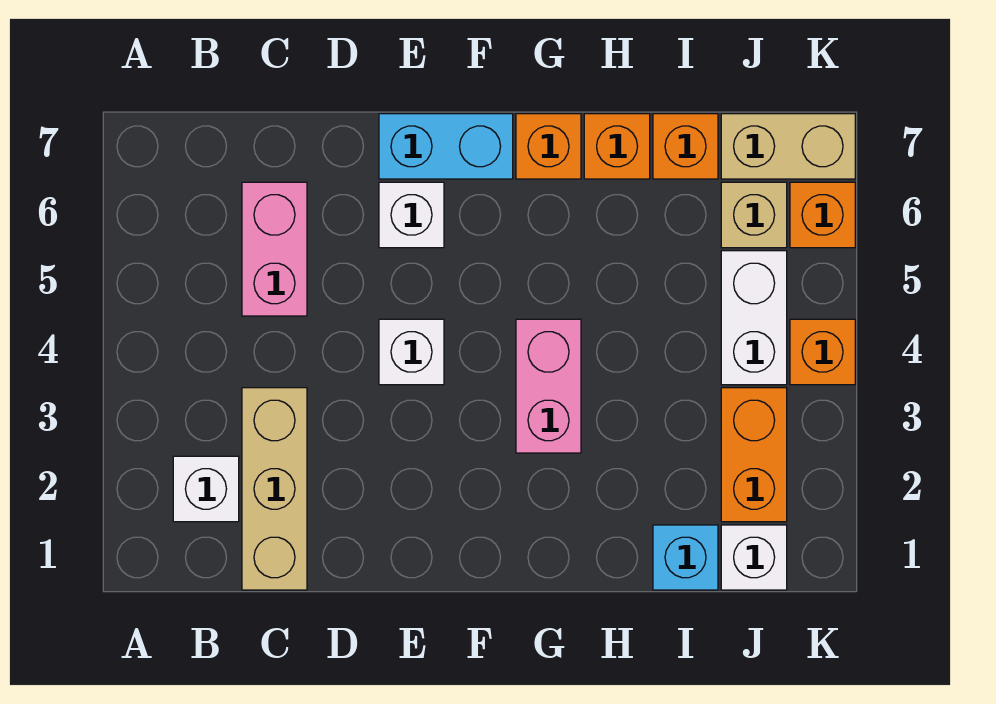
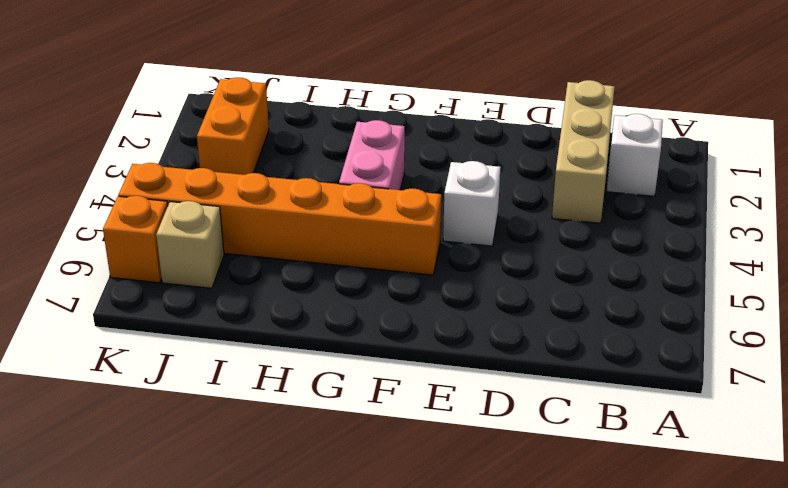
orange 1x6 brick [118,163,441,275] -> white 1x2 brick [721,251,787,385]
none -> pink 1x2 brick [242,182,307,316]
none -> white 1x1 brick [379,182,444,248]
none -> cyan 1x2 brick [379,114,513,179]

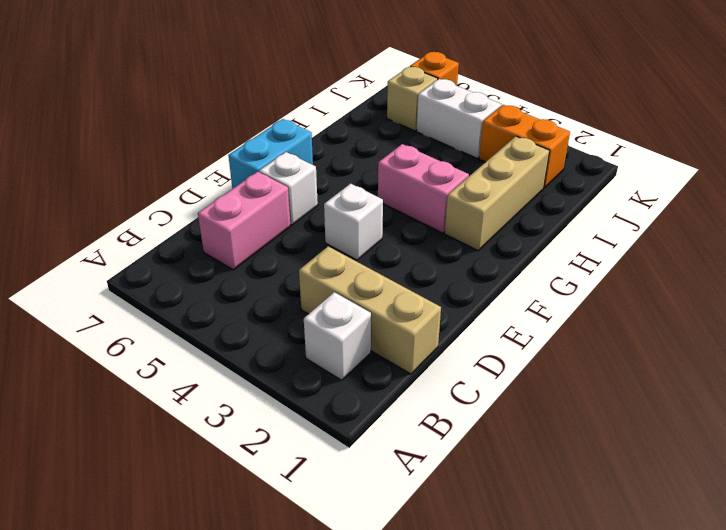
pink 1x2 brick [198,172,290,270] -> pink 1x2 brick turned to [242,182,307,316]
tan 1x3 brick [445,136,549,251] -> none
none -> orange 1x1 brick [516,114,581,179]
none -> orange 1x1 brick [584,114,650,179]
none -> cyan 1x1 brick [653,525,718,590]

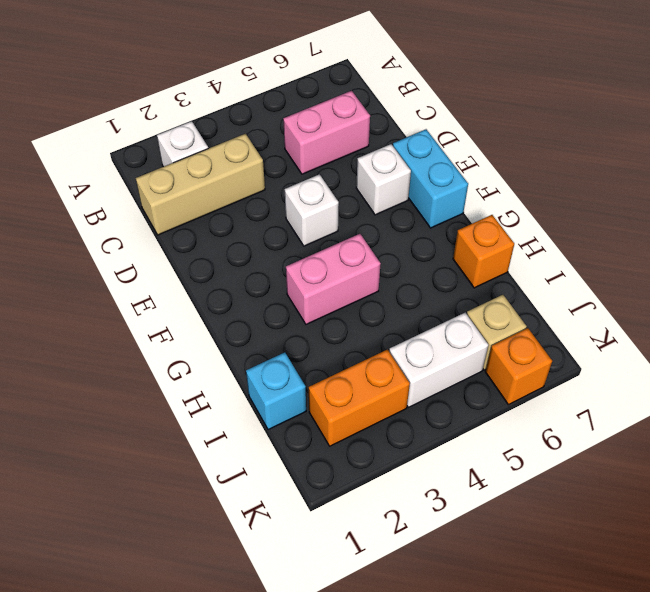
none -> orange 1x1 brick [516,114,581,179]
none -> orange 1x1 brick [653,114,718,179]
none -> white 1x1 brick [721,525,787,590]

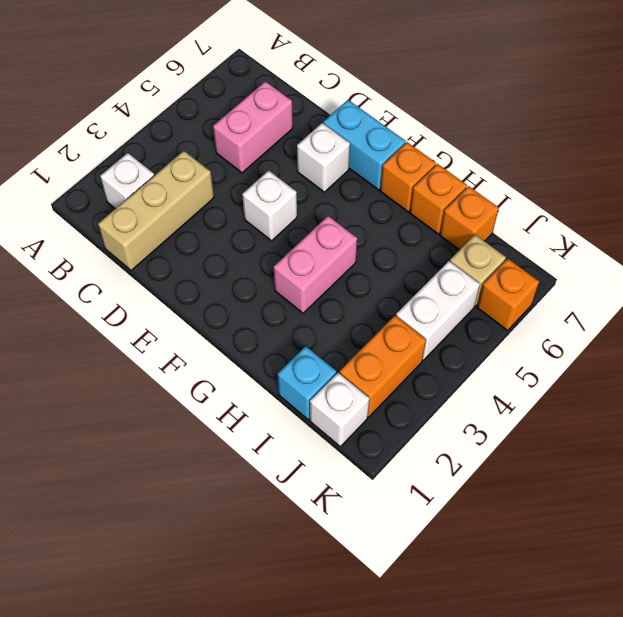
none -> tan 1x2 brick [721,114,855,179]
none -> orange 1x1 brick [790,319,855,385]

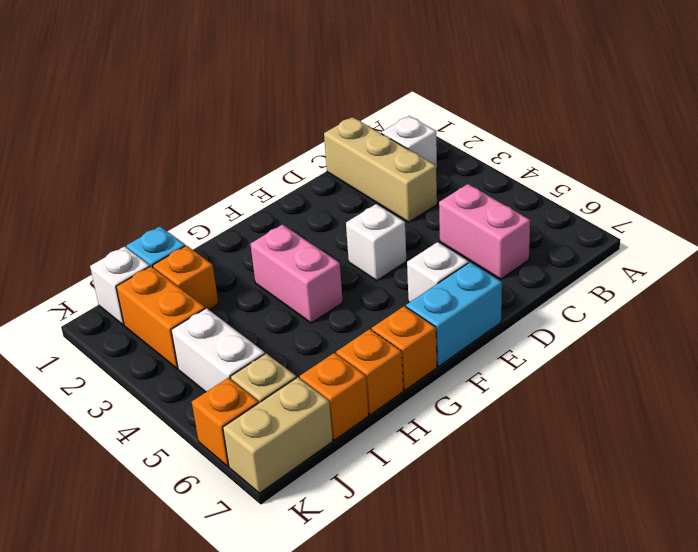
orange 1x1 brick [153,246,219,310] -> orange 1x1 brick moved to [790,319,855,385]

